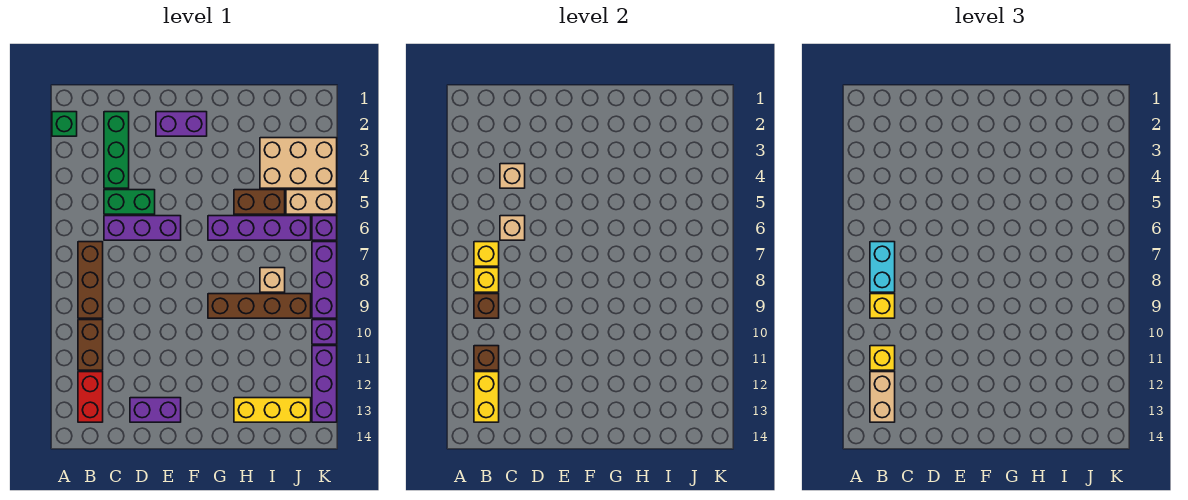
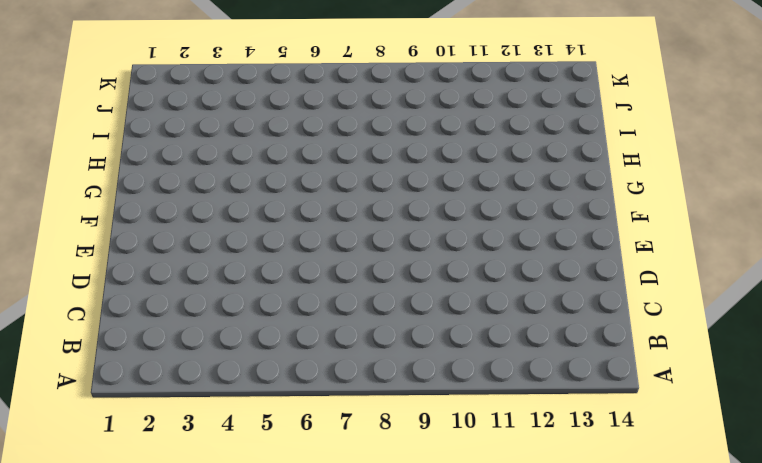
none -> green 1x1 brick [52,112,77,136]
none -> brown 1x3 brick [78,242,103,318]
none -> brown 1x2 brick [78,320,103,370]
none -> red 1x2 brick [78,372,103,422]

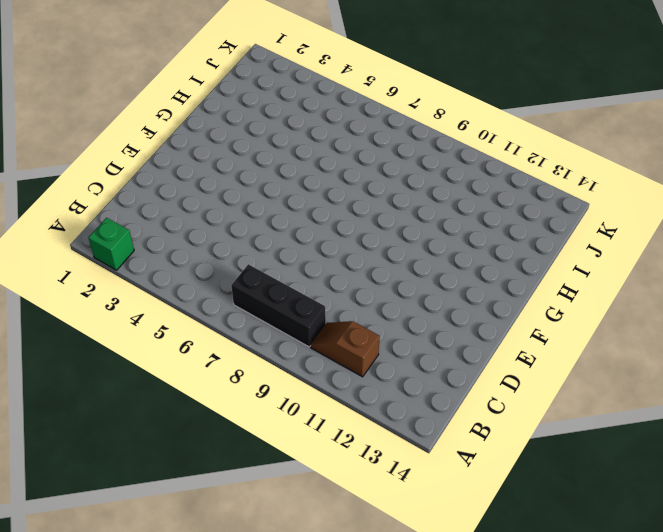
black 1x3 brick [231,264,326,347] -> brown 1x3 brick [78,242,103,318]
brown 1x2 slope [311,321,380,377] -> brown 1x2 brick [78,320,103,370]
none -> red 1x2 brick [78,372,103,422]
none -> green 1x3 brick [104,112,129,188]
none -> green 1x2 brick [104,190,155,214]
none -> purple 1x3 brick [104,216,181,240]

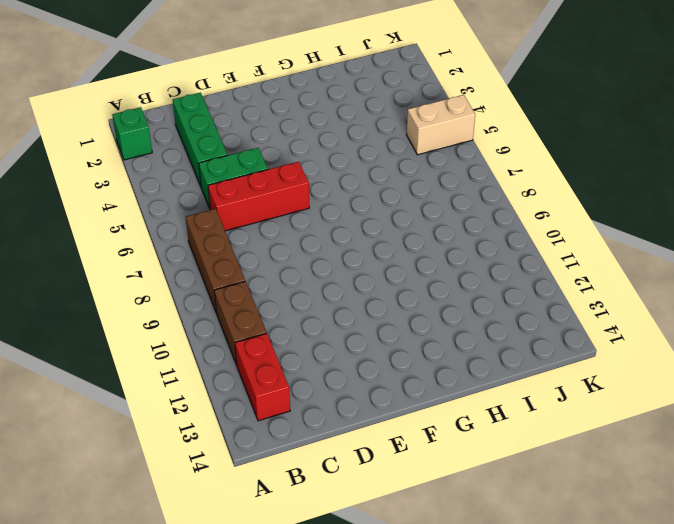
red 1x3 brick [208,162,309,231] -> purple 1x3 brick [104,216,181,240]
none -> purple 1x2 brick [130,398,181,422]
none -> purple 1x2 brick [156,112,207,136]
none -> purple 1x4 brick [208,216,311,240]
none -> brown 1x4 brick [208,294,311,318]

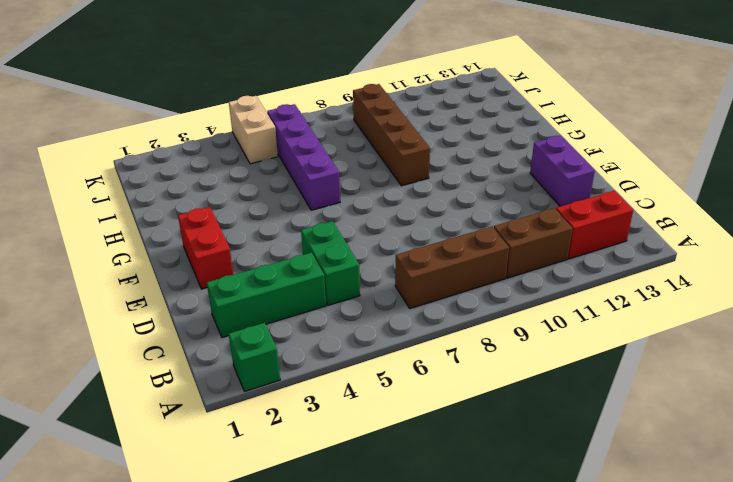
red 1x2 brick [178,207,234,289] -> purple 1x2 brick [156,112,207,136]
none -> purple 1x3 brick [104,216,181,240]
none -> brown 1x2 brick [234,190,285,214]
none -> yellow 1x3 brick [234,398,311,422]
none -> tan 2x3 brick [260,138,337,188]

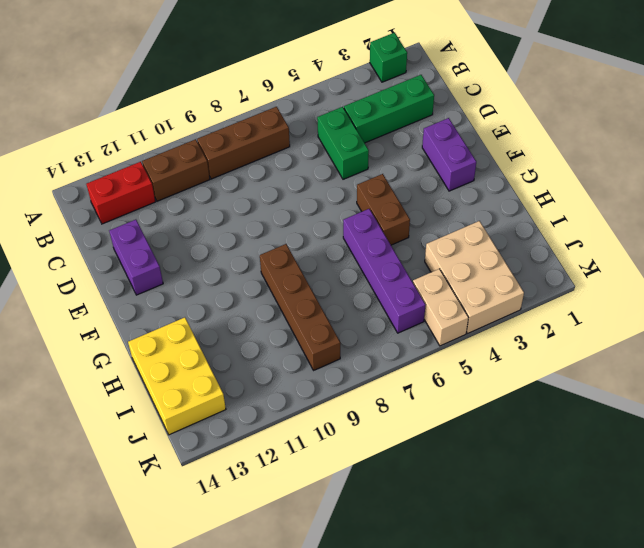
brown 1x2 brick [357,174,410,245] -> brown 1x2 brick moved to [234,190,285,214]
yellow 2x3 brick [128,317,226,435] -> yellow 1x3 brick [234,398,311,422]
none -> purple 1x3 brick [104,216,181,240]
none -> tan 1x1 brick [260,268,285,292]
none -> purple 1x1 brick [312,216,337,240]
none -> purple 1x3 brick [312,242,337,318]

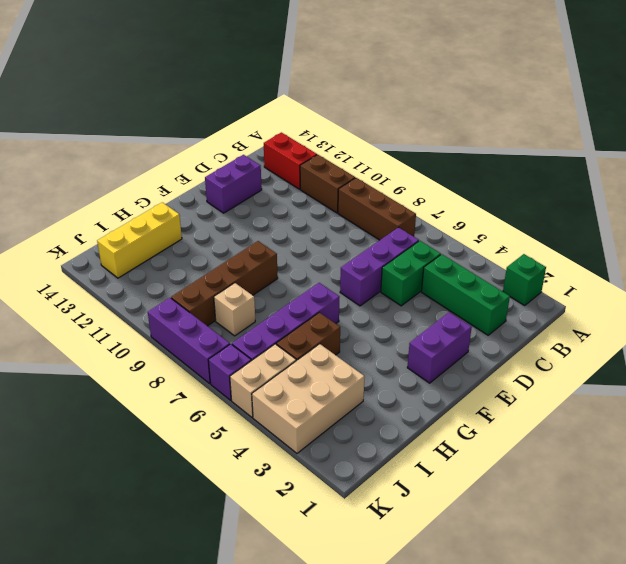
none -> purple 1x1 brick [312,320,337,344]
none -> purple 1x3 brick [312,346,337,422]
none -> yellow 1x1 brick [474,242,499,266]
none -> yellow 1x1 brick [474,268,499,292]

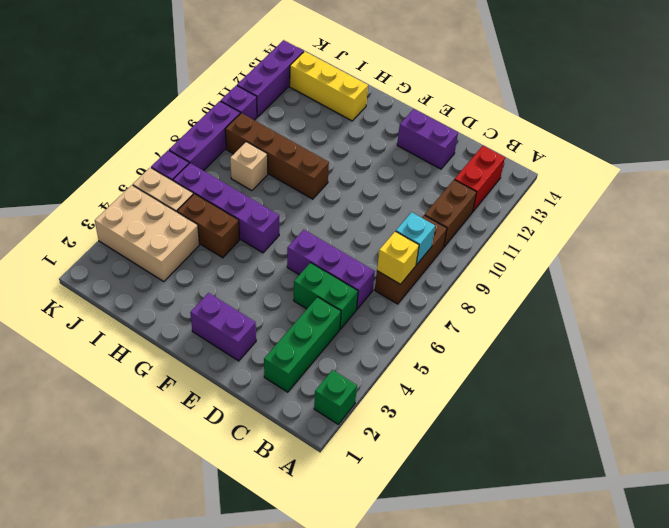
cyan 1x1 brick [396,212,435,264] -> yellow 1x1 brick [474,268,499,292]
none -> brown 1x1 brick [474,294,499,318]
none -> brown 1x1 brick [474,346,499,370]
none -> yellow 1x2 brick [474,372,499,422]
none -> tan 1x1 brick [500,164,525,188]

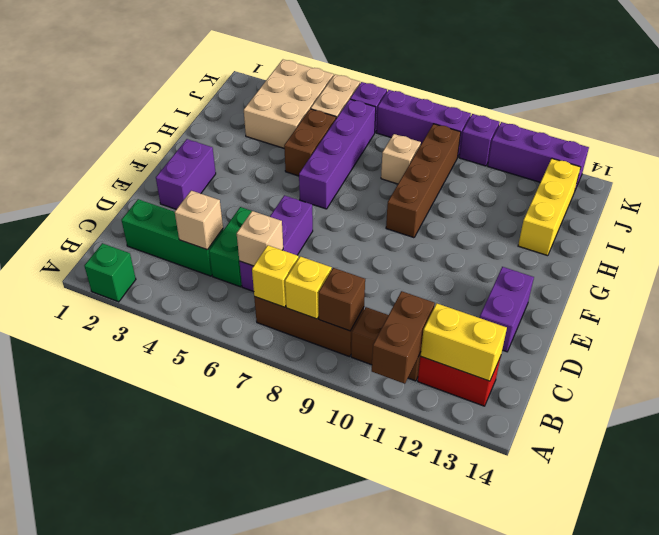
brown 1x2 brick [372,291,435,384] -> brown 1x1 brick [474,346,499,370]
none -> cyan 1x2 brick [870,242,895,292]
none -> yellow 1x1 brick [870,294,895,318]
none -> yellow 1x1 brick [870,346,895,370]
none -> tan 1x2 brick [870,372,895,422]

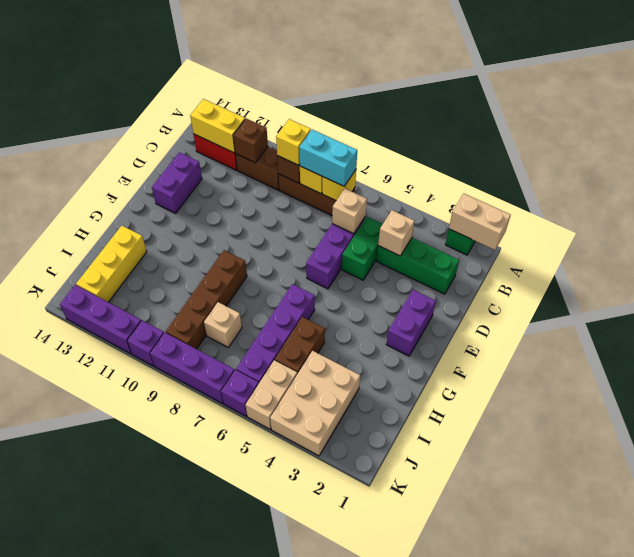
tan 1x2 brick [449,193,511,250] -> tan 1x2 brick moved to [870,372,895,422]
none -> yellow 1x1 brick [870,346,895,370]

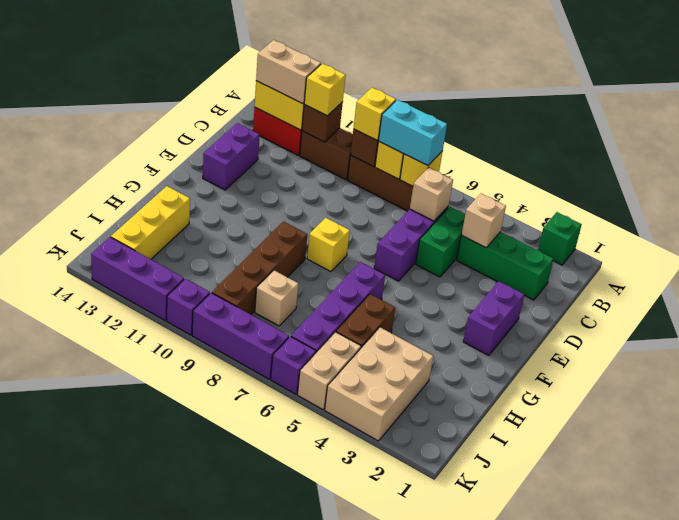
yellow 1x1 brick [307,218,350,272] -> none

